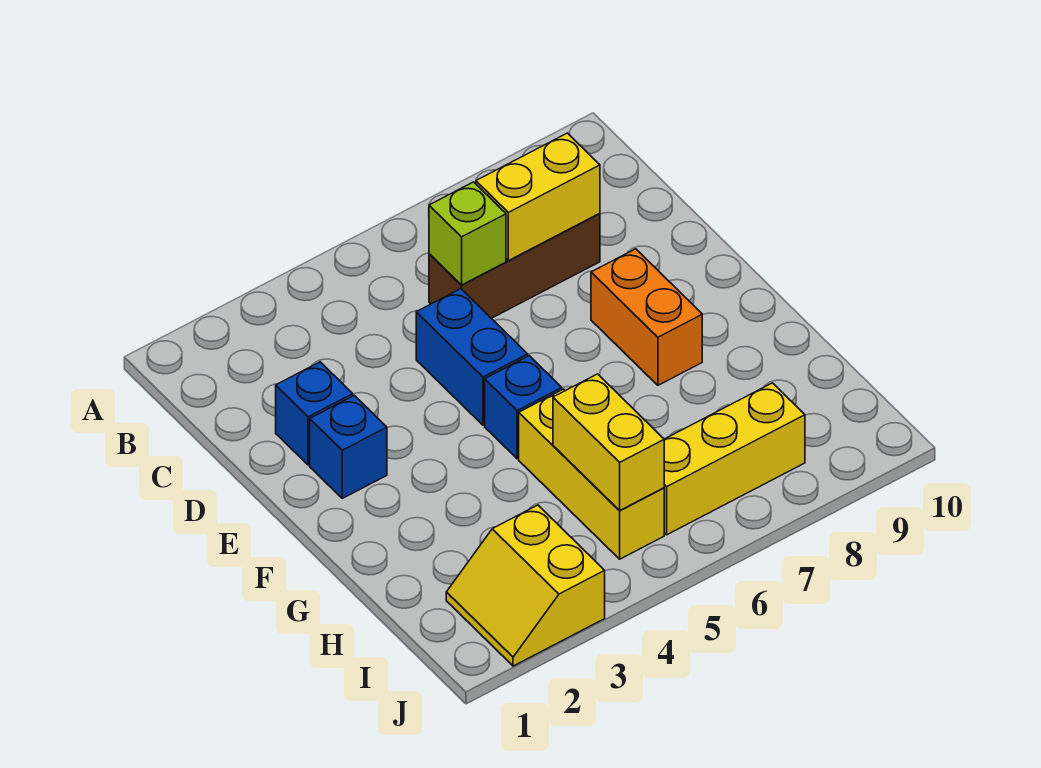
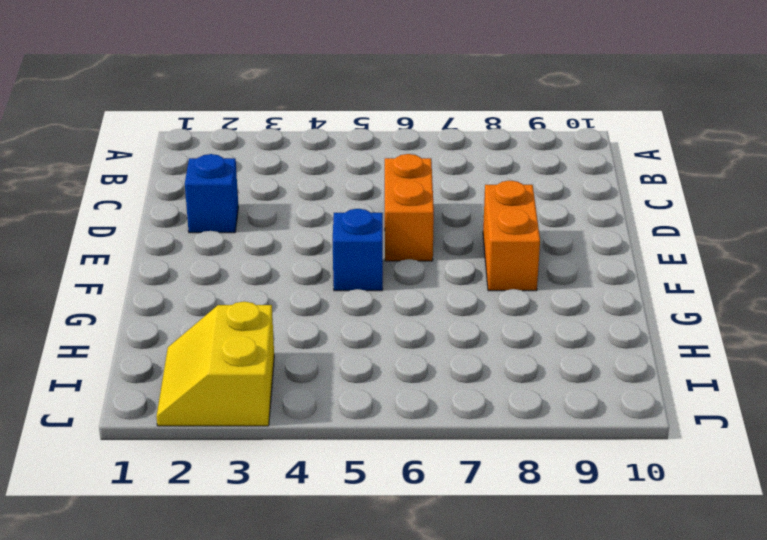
orange 1x2 brick [385,154,434,261] -> none
none -> brown 1x3 brick [429,214,600,318]
none -> blue 1x2 brick [416,289,528,425]
none -> blue 1x1 brick [310,395,387,498]

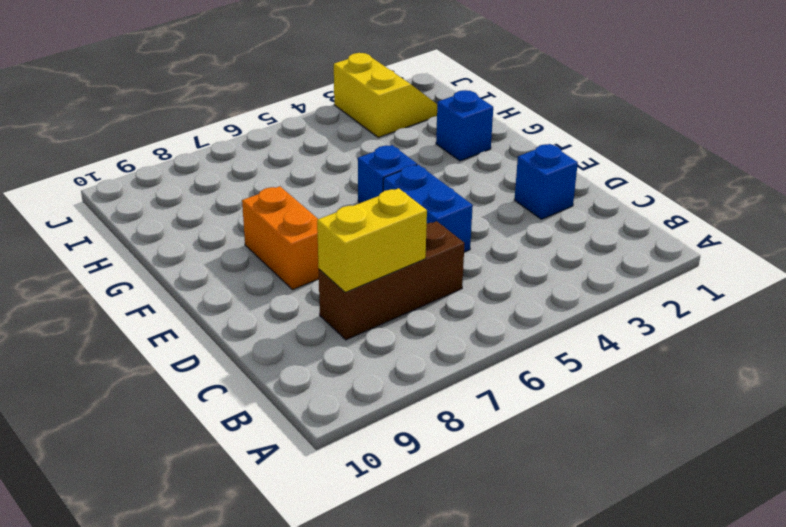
blue 1x1 brick [436,90,493,161] -> blue 1x1 brick moved to [310,395,387,498]
none -> yellow 1x3 brick [519,389,664,559]
none -> yellow 1x3 brick [664,383,805,535]
none -> lime 1x1 brick [429,182,506,285]

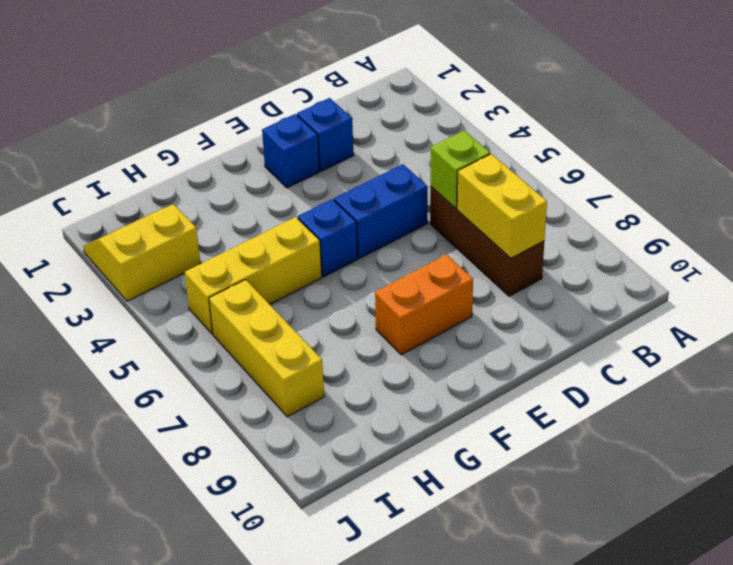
none -> yellow 1x2 brick [553,374,664,511]

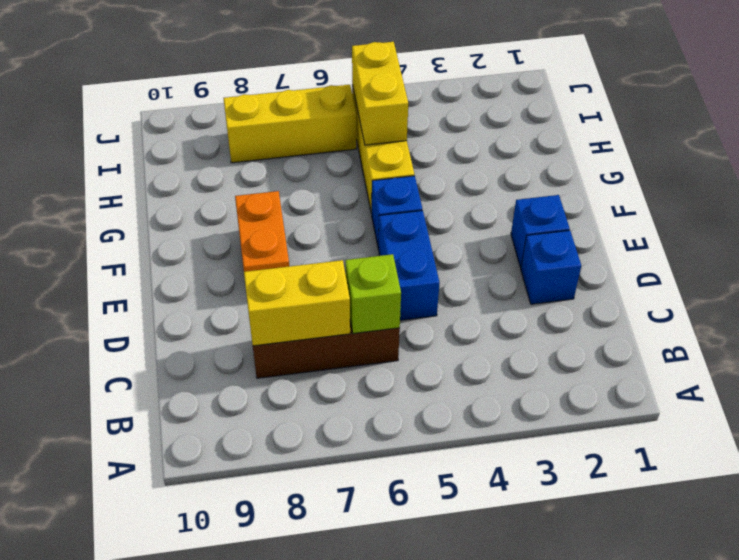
none -> yellow 2x2 slope [446,505,605,666]

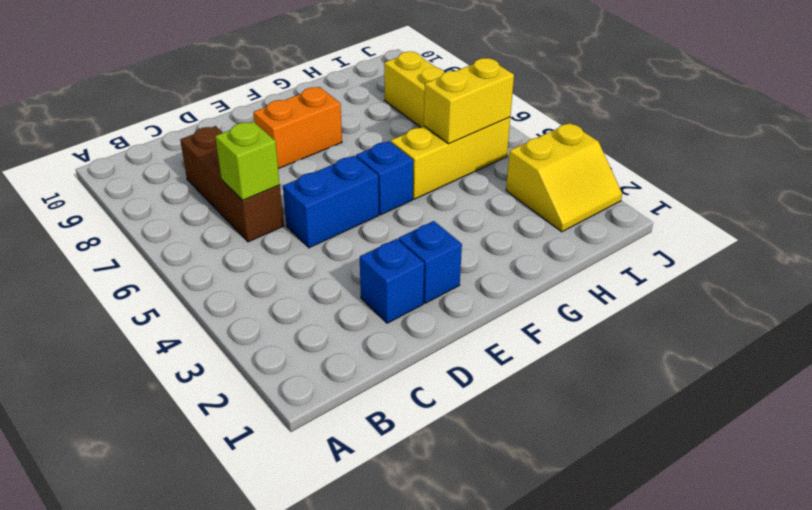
none -> yellow 1x2 brick [476,133,600,261]

